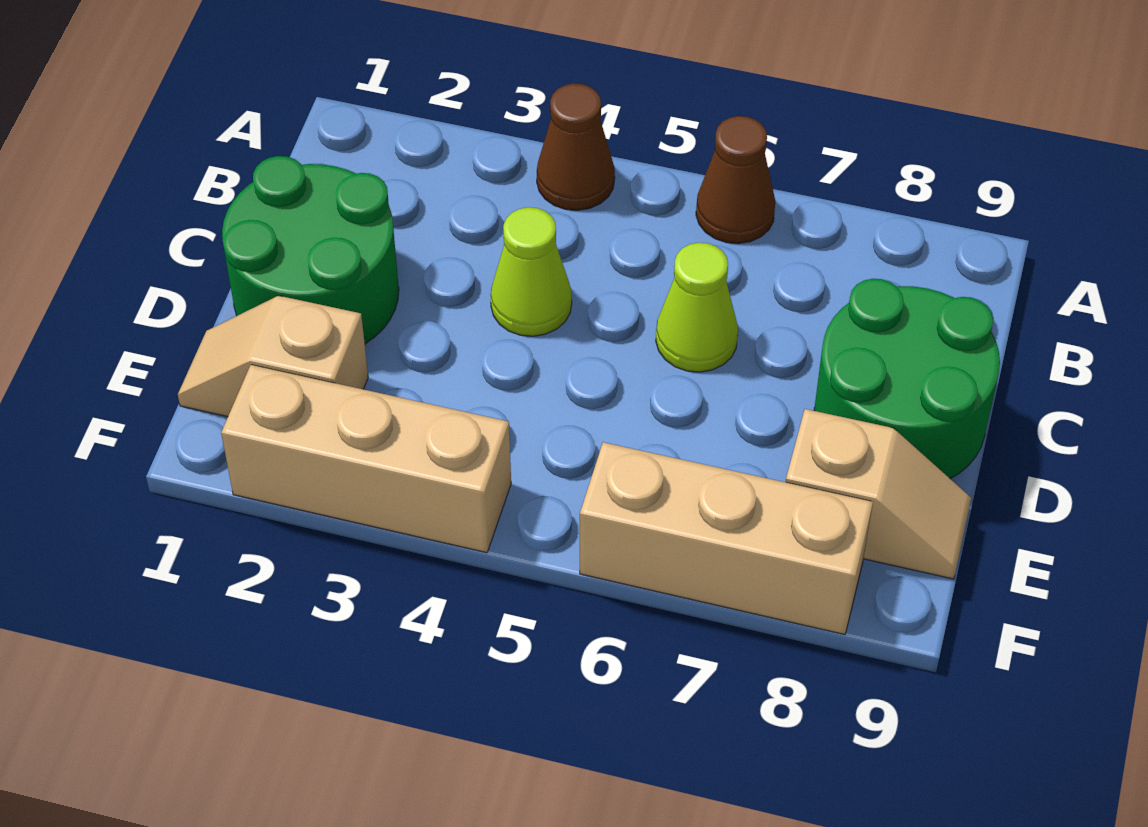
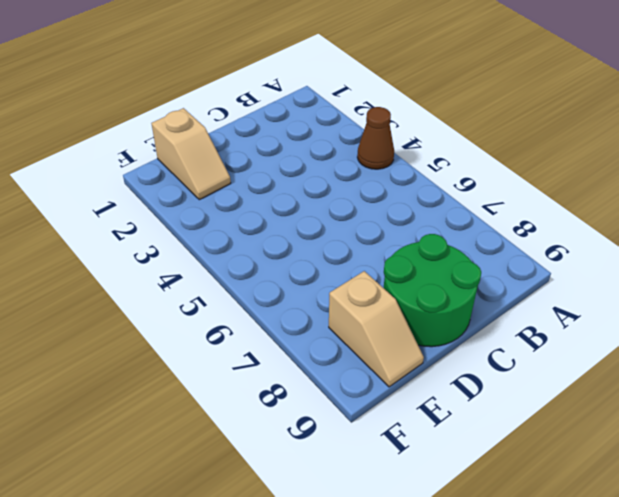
tan 1x2 slope [151,108,231,200] -> tan 1x2 slope turned to [178,296,368,417]
none -> brown 1x1 cone [696,116,775,244]
none -> green 2x2 round brick [222,156,399,344]

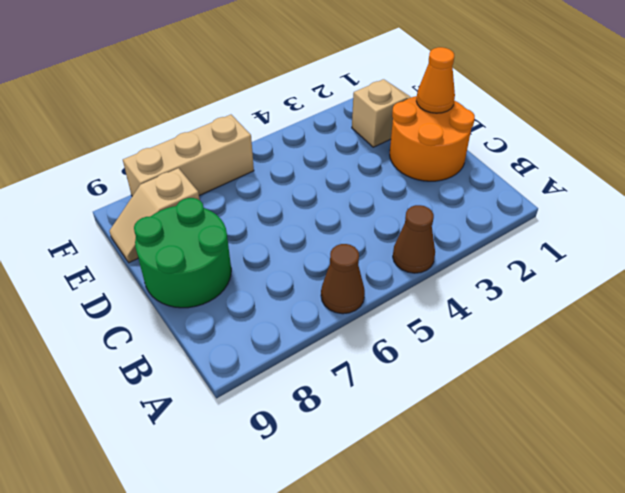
orange 2x2 round brick [390,96,475,181] -> green 2x2 round brick [222,156,399,344]
orange 1x1 cone [416,47,455,113] -> none
none -> lime 1x1 cone [491,207,572,336]
none -> lime 1x1 cone [656,243,738,372]

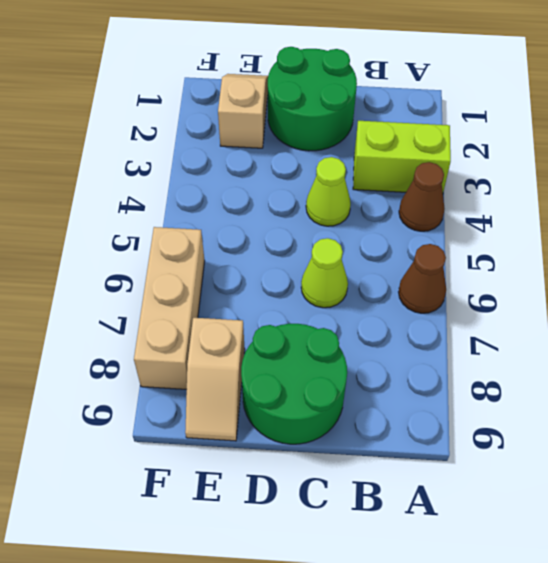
lime 1x2 brick [353,121,451,192] -> none
none -> tan 1x3 brick [221,365,511,553]

